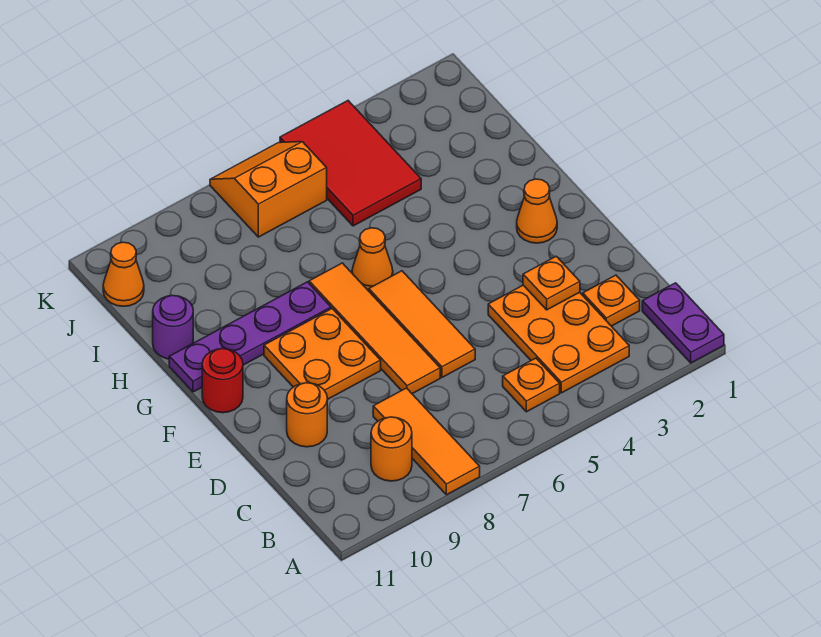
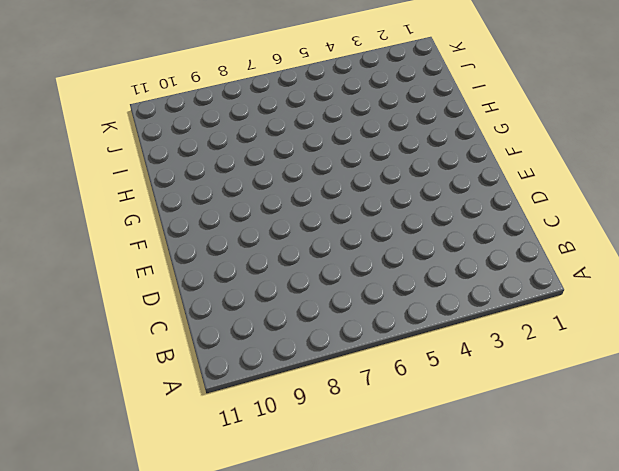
none -> purple 1x2 plate [642,283,724,363]
none -> orange 1x3 tile [373,388,480,495]
none -> orange 2x3 plate [488,285,629,393]

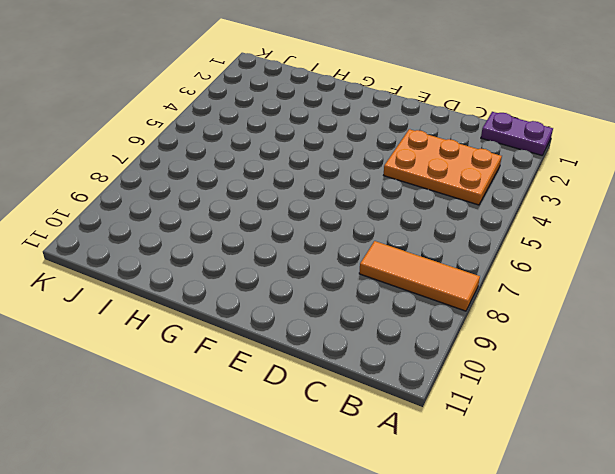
none -> orange 1x1 plate [503,358,560,412]
none -> orange 1x1 round brick [371,417,412,481]
none -> orange 1x1 plate [583,275,640,326]

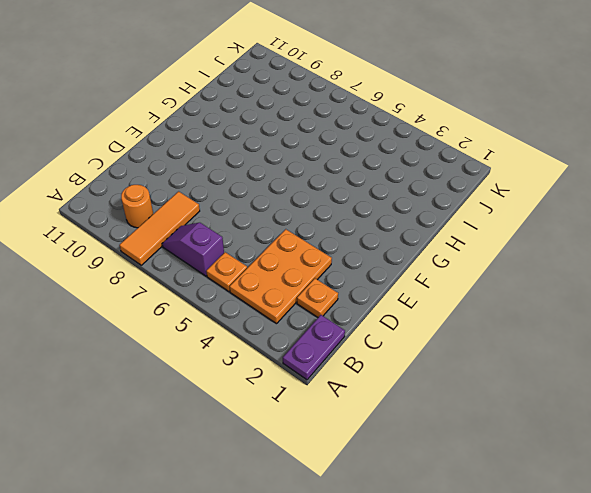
purple 1x2 slope [162,223,224,276] -> none
none -> orange 1x3 tile [369,271,475,377]
none -> orange 1x4 tile [309,263,440,394]
none -> orange 1x1 round brick [287,383,327,447]

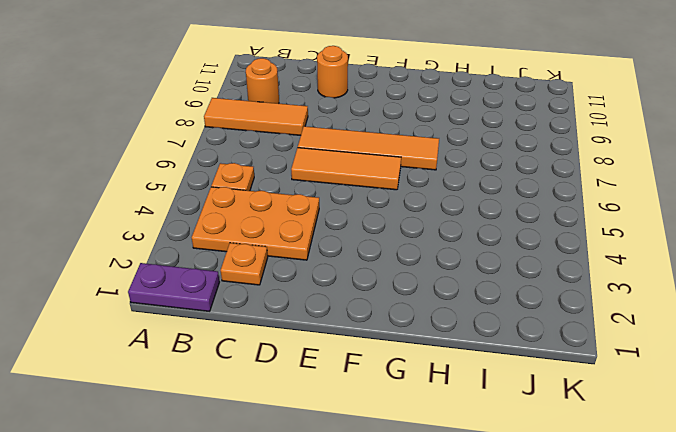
none -> orange 2x2 plate [264,309,381,400]
none -> orange 1x1 cone [517,179,557,243]
none -> red 1x1 round brick [202,349,243,413]

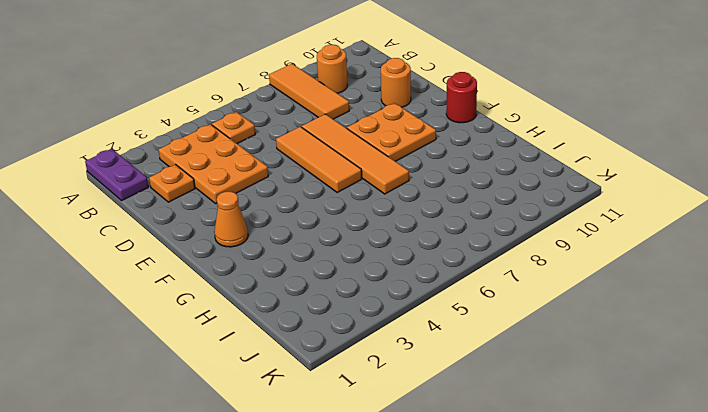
none -> orange 1x1 cone [352,228,393,291]
none -> purple 1x4 plate [169,282,331,392]
none -> purple 1x1 round brick [153,296,193,359]

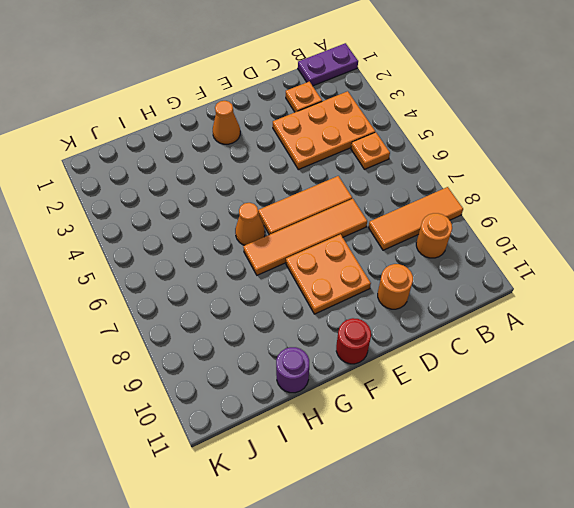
none -> purple 1x4 plate [169,282,331,392]
none -> red 2x3 tile [280,101,421,226]
none -> orange 2x2 slope [210,142,327,237]

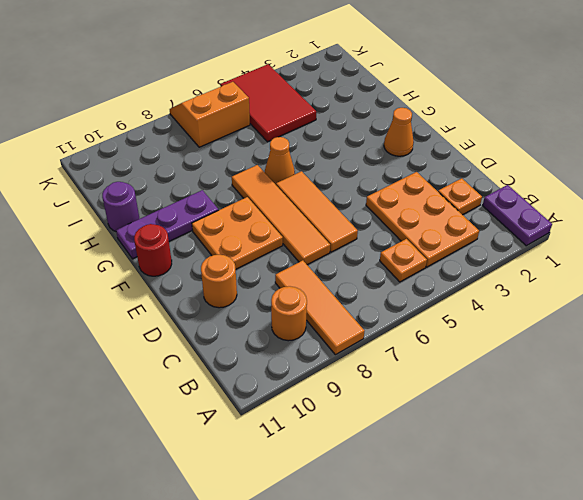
purple 1x3 plate [116,190,218,259] -> purple 1x4 plate [169,282,331,392]
none -> orange 1x1 cone [103,242,144,306]
none -> orange 1x1 plate [523,256,580,310]

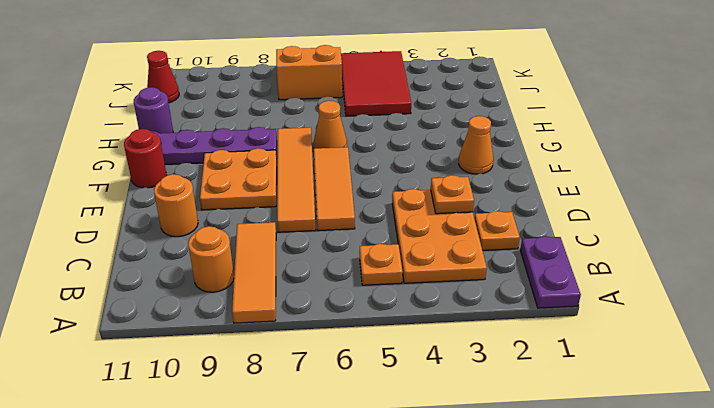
red 1x1 cone [147,51,179,103] -> orange 1x1 cone [103,242,144,306]

